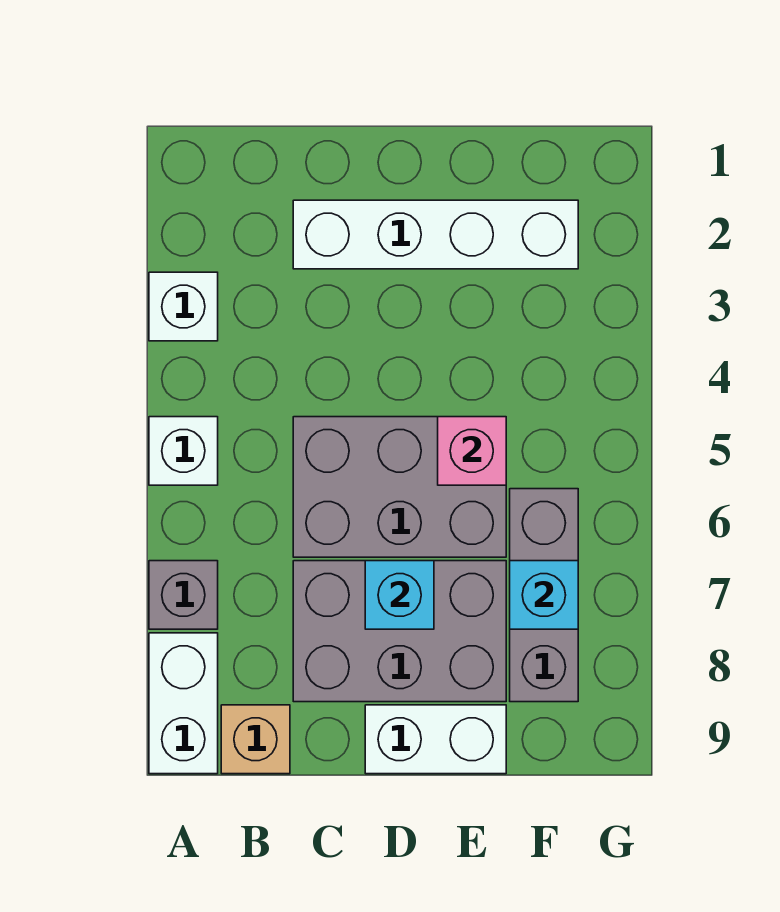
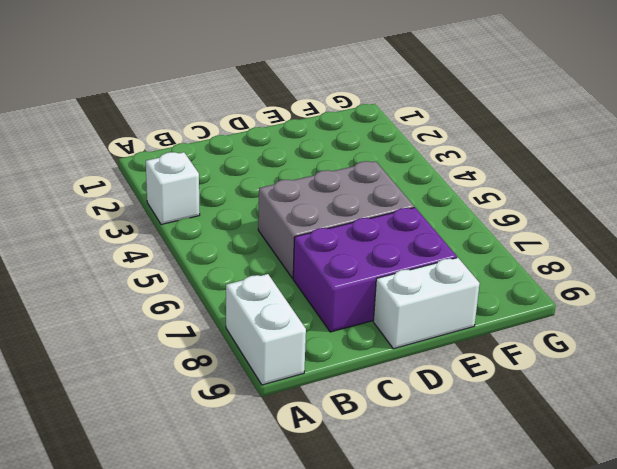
purple 2x3 brick [293,208,457,332] -> grey 2x3 brick [293,561,506,702]
none -> white 1x1 brick [149,417,218,485]
none -> grey 1x1 brick [149,561,218,629]
none -> tan 1x1 brick [221,705,290,774]

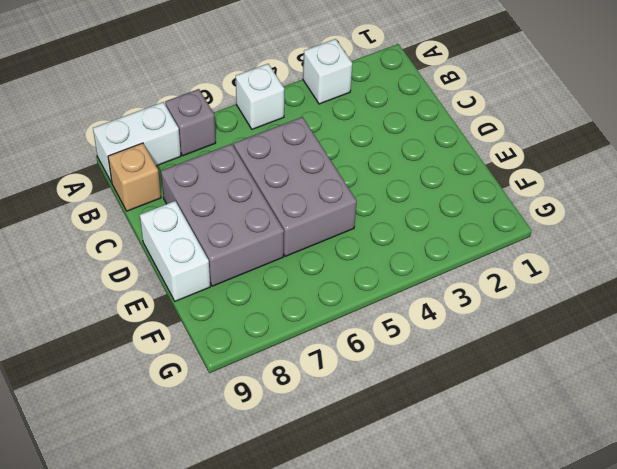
none -> white 1x4 brick [293,200,578,269]
none -> grey 1x3 brick [510,489,578,702]
none -> cyan 1x1 brick [365,561,434,629]

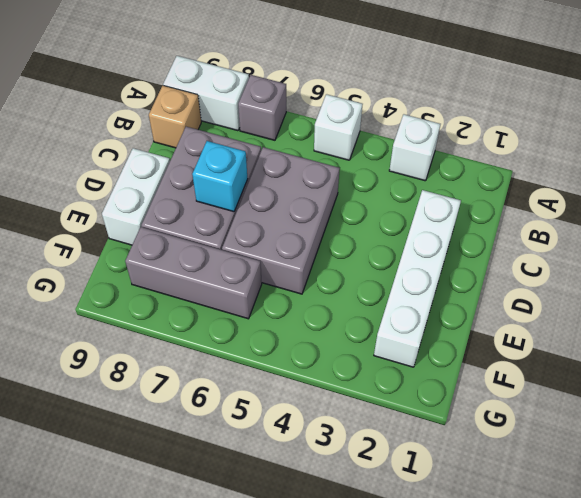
none -> pink 1x1 brick [438,417,506,485]
none -> cyan 1x1 brick [510,561,578,629]

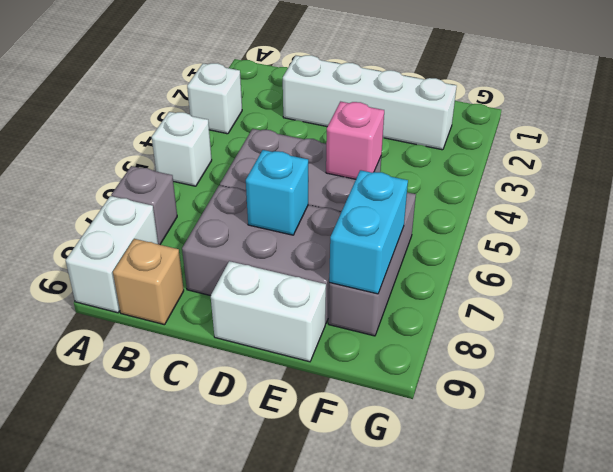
cyan 1x2 brick [329,170,408,294] -> cyan 1x1 brick [510,561,578,629]

